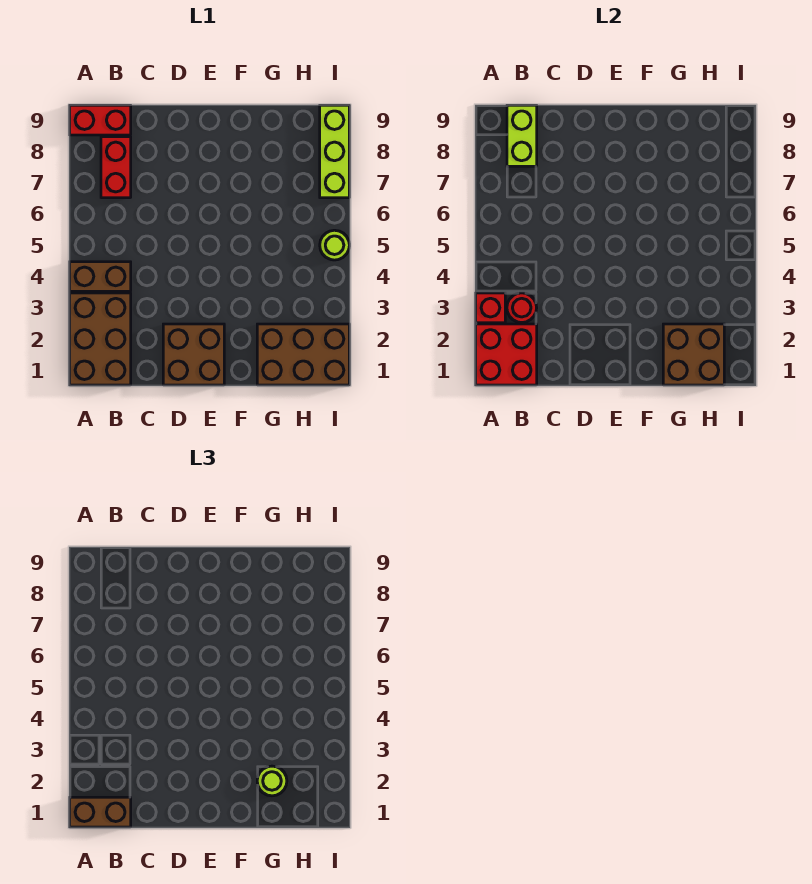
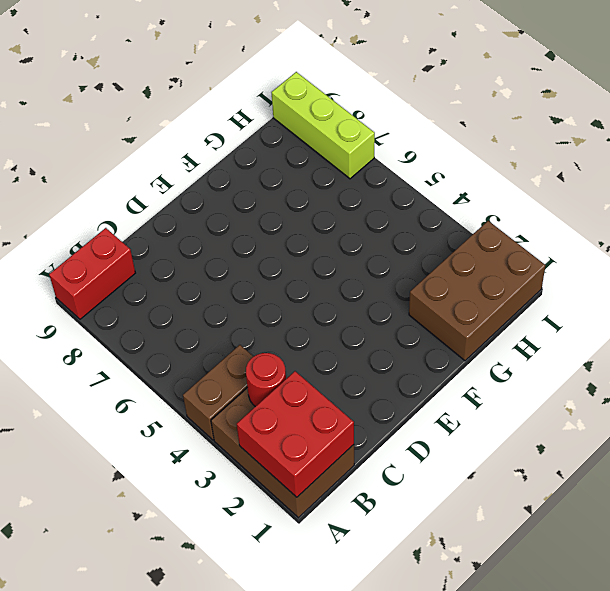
none -> red 1x2 brick [101,137,131,198]
none -> brown 2x2 brick [163,324,224,385]
none -> lime 1x1 round brick [320,230,349,260]

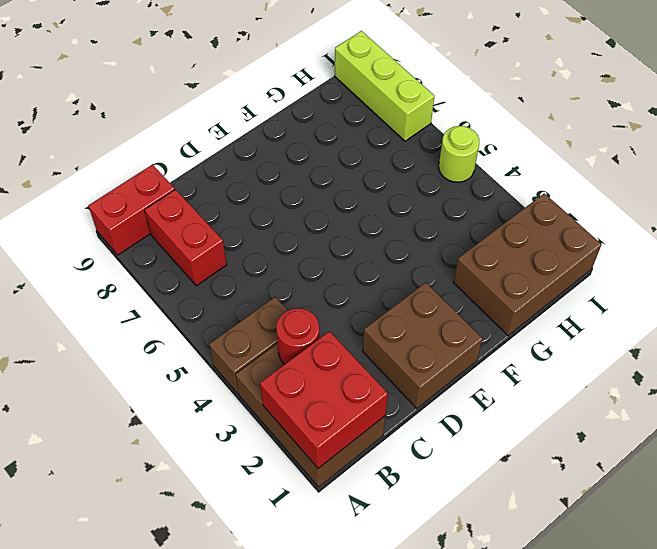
none -> red 1x1 brick [476,293,505,323]
none -> lime 1x2 brick [507,105,537,166]
none -> brown 2x2 brick [663,324,724,385]

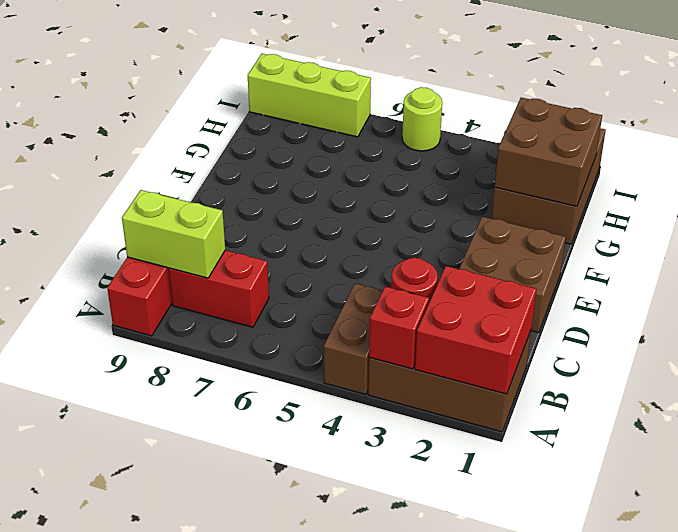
none -> brown 1x2 brick [70,797,131,827]
none -> lime 1x1 round brick [257,766,287,796]

